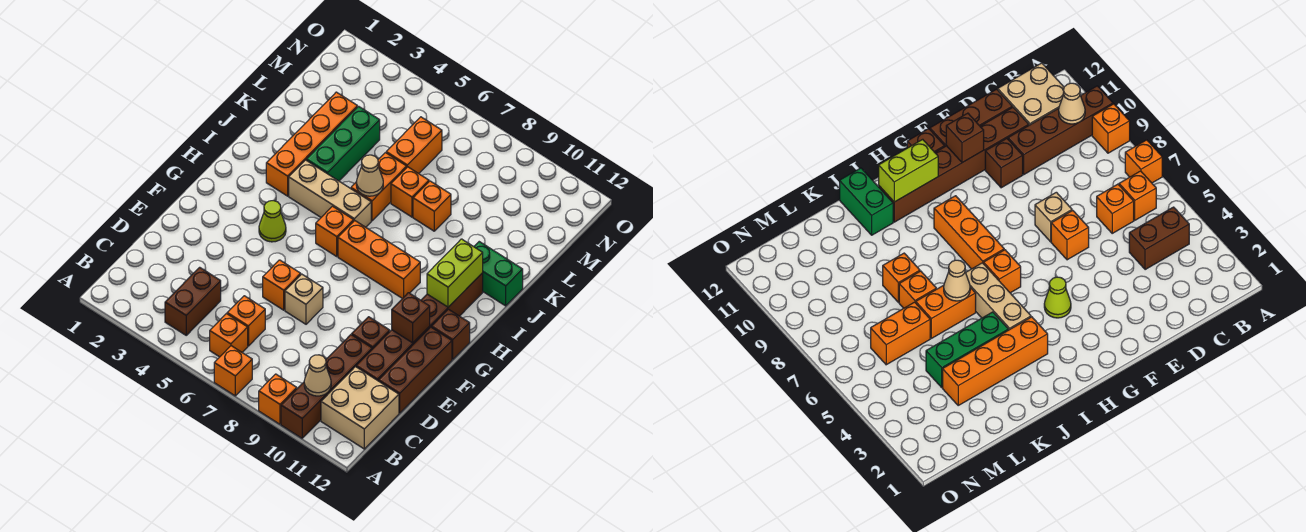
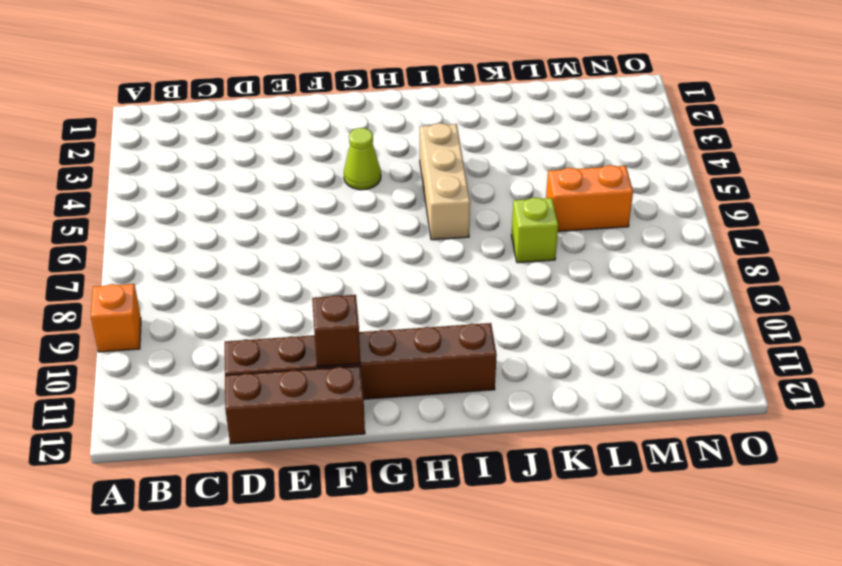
lime 1x1 brick [511,198,558,263] -> orange 1x1 brick [391,167,429,217]
none -> orange 1x1 brick [214,346,252,396]
none -> brown 1x4 brick [281,335,372,438]
none -> brown 1x2 brick [165,267,221,335]

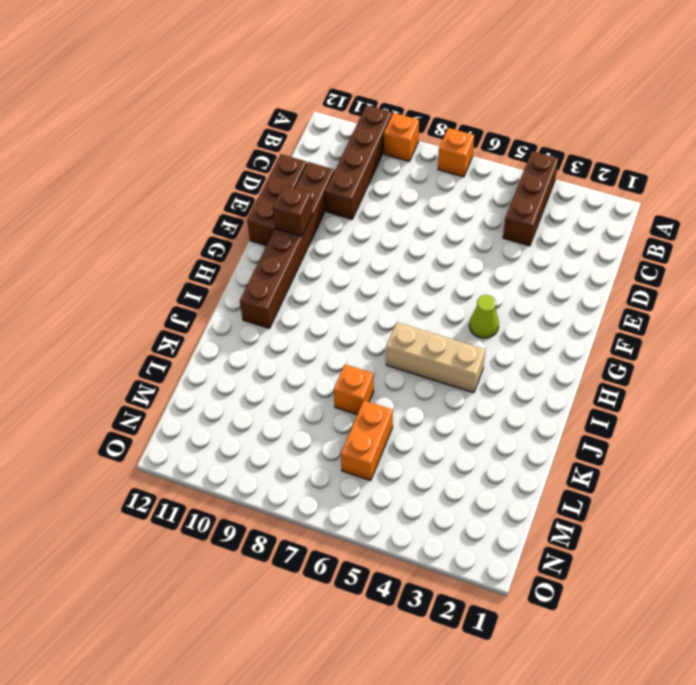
brown 1x3 brick [503,151,558,246] -> brown 1x2 brick [165,267,221,335]
none -> orange 1x1 brick [210,314,248,357]
none -> tan 2x2 brick [321,367,399,449]
none -> orange 1x1 brick [227,296,265,346]

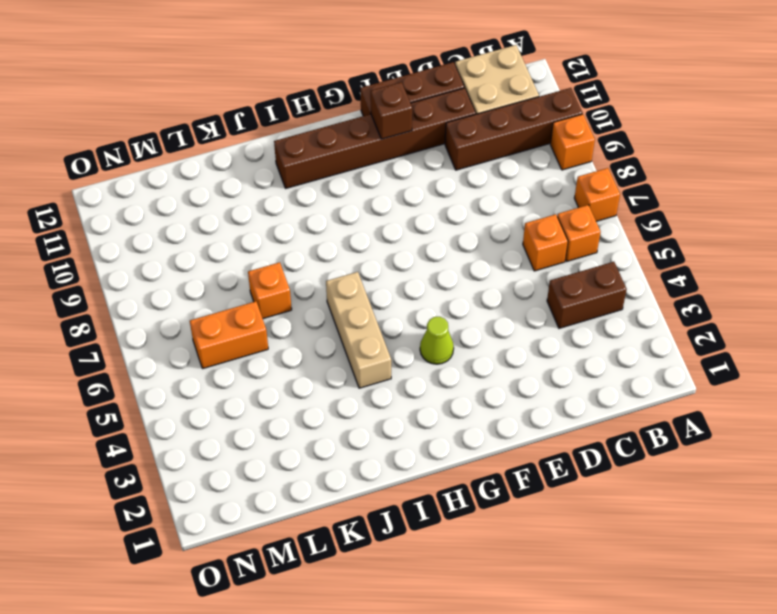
none -> orange 1x1 brick [263,260,301,310]
none -> tan 1x1 brick [285,274,323,324]
none -> brown 1x1 brick [352,317,390,349]

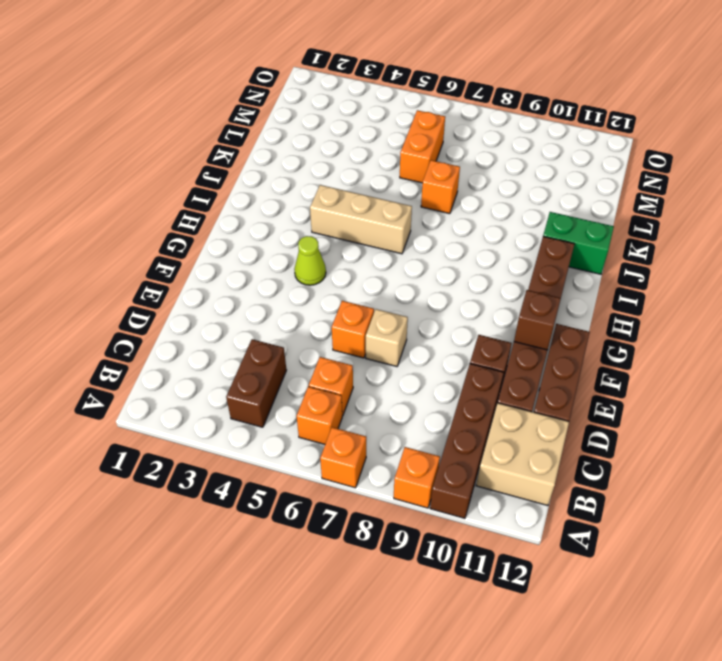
none -> brown 1x1 brick [432,309,470,359]
none -> orange 1x1 brick [316,206,354,256]
none -> orange 1x3 brick [338,221,420,299]

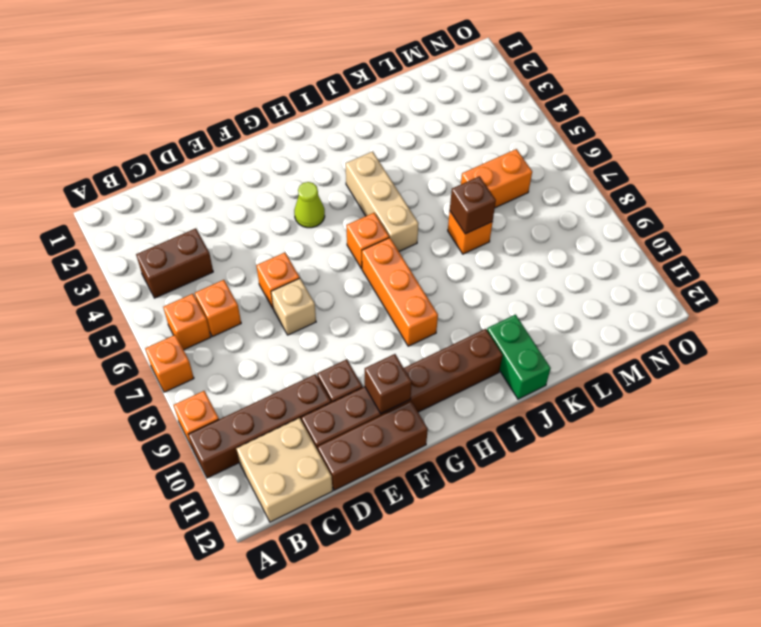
brown 1x1 brick [450,176,496,234] -> brown 1x1 brick moved to [432,309,470,359]
none -> orange 1x4 brick [266,92,357,196]
none -> green 1x3 brick [306,106,380,181]
none -> orange 1x2 brick [351,153,407,221]

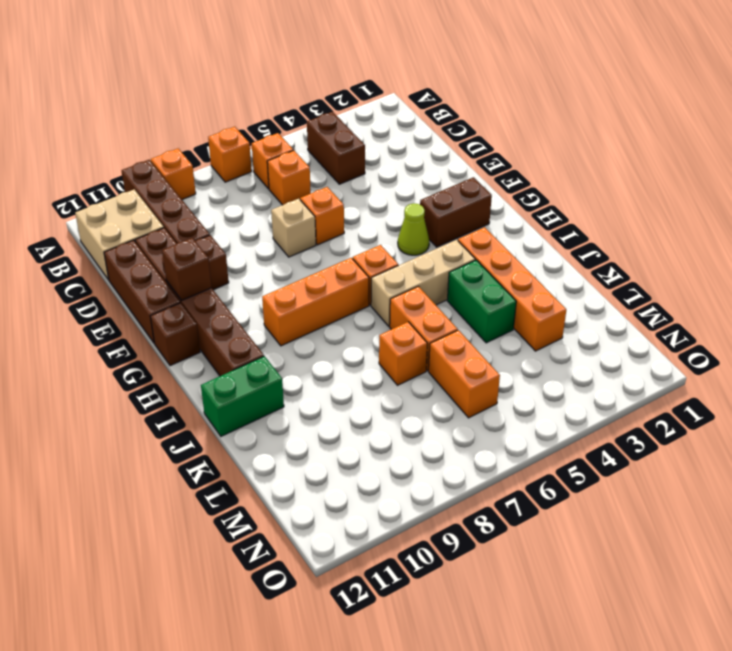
brown 1x2 brick [420,177,492,247] -> none
green 1x2 brick [447,260,516,343] -> green 1x3 brick [306,106,380,181]
none -> orange 1x1 brick [413,181,451,231]
none -> tan 1x1 cone [304,355,331,396]
none -> lime 1x2 brick [427,239,483,307]

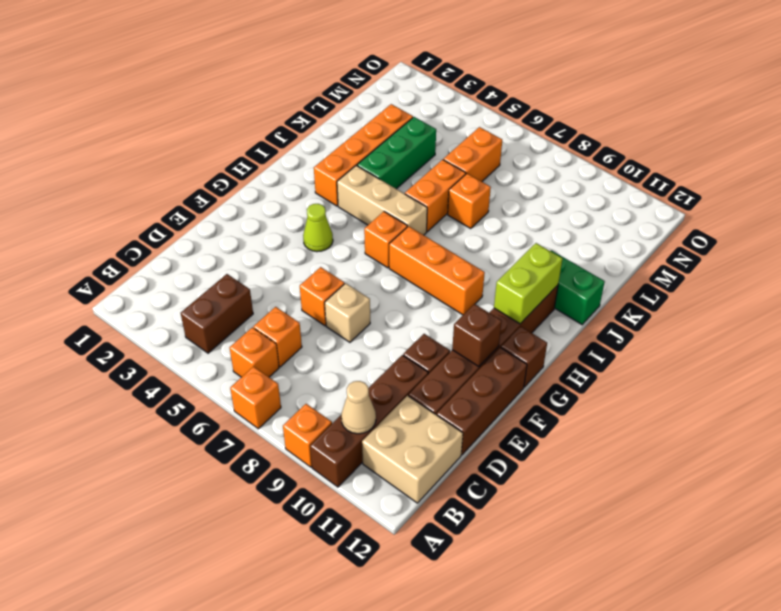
none -> orange 1x1 brick [413,181,451,231]
none -> tan 1x1 cone [356,155,383,196]

